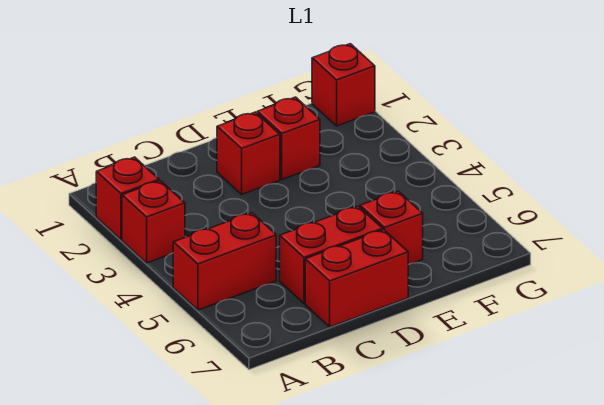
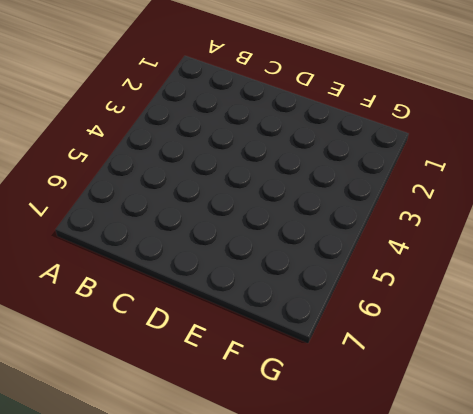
none -> red 1x1 brick [96,157,159,239]
none -> red 1x1 brick [122,181,185,263]

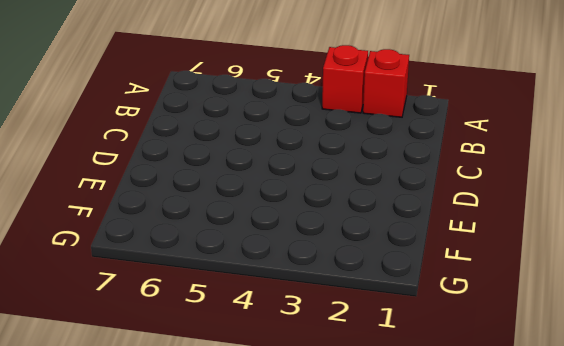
none -> red 1x2 brick [173,213,276,310]
none -> red 1x2 brick [280,206,383,304]

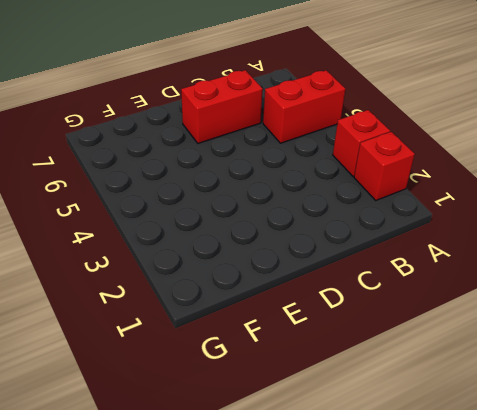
none -> red 1x2 brick [305,230,408,327]
none -> red 1x1 brick [217,112,280,194]

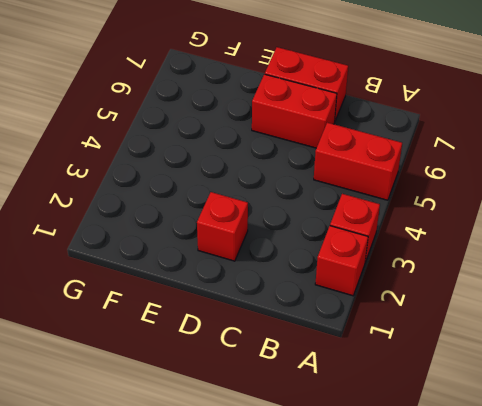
none -> red 1x1 brick [257,97,320,179]
none -> red 1x1 brick [360,191,423,265]

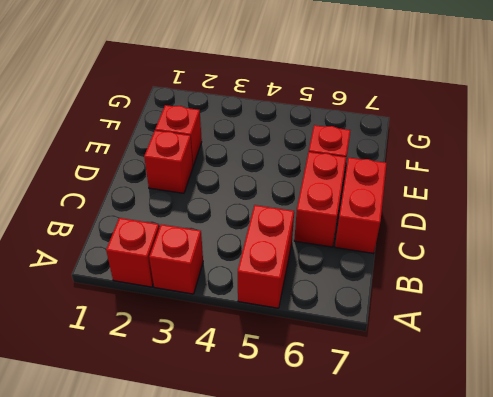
none -> red 1x1 brick [312,44,375,126]

